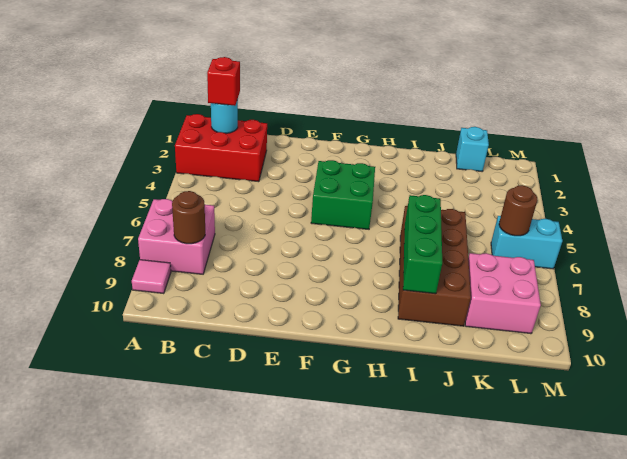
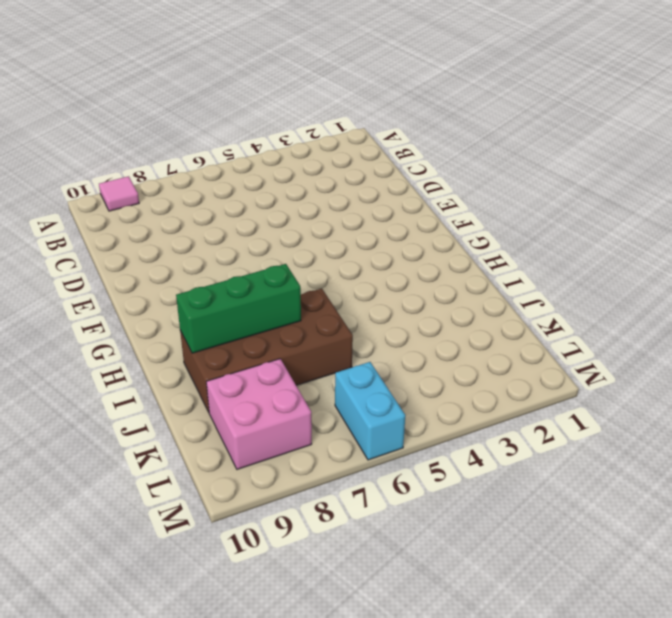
none -> red 2x3 brick [175,114,267,182]
none -> pink 2x2 brick [138,199,215,274]
none -> green 2x2 brick [311,160,375,229]

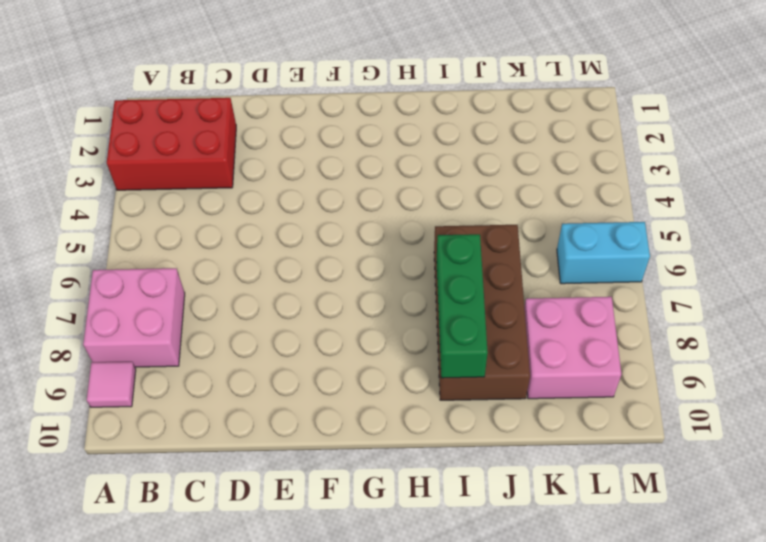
none -> green 2x2 brick [311,160,375,229]
none -> cyan 1x1 brick [456,127,489,171]
none -> cyan 1x1 round brick [211,99,238,133]

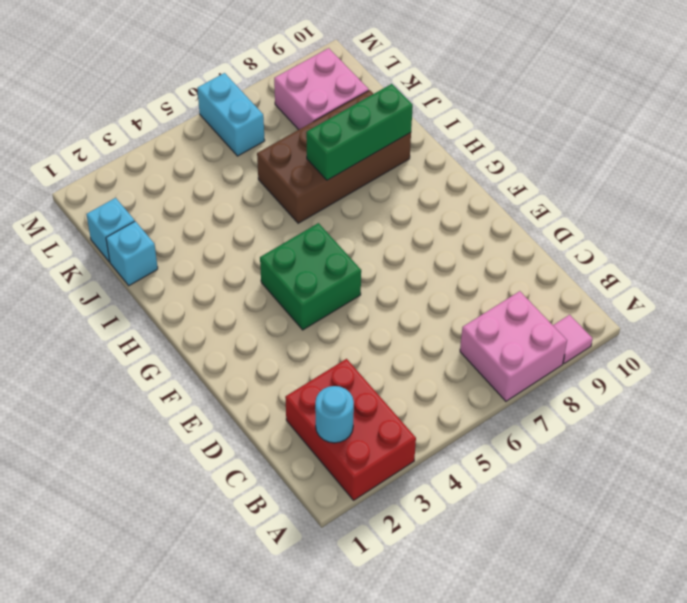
cyan 1x1 brick [106,221,158,286] -> none
none -> brown 1x1 round brick [172,191,205,244]
none -> brown 1x1 round brick [499,185,537,236]
none -> red 1x1 brick [207,57,240,106]

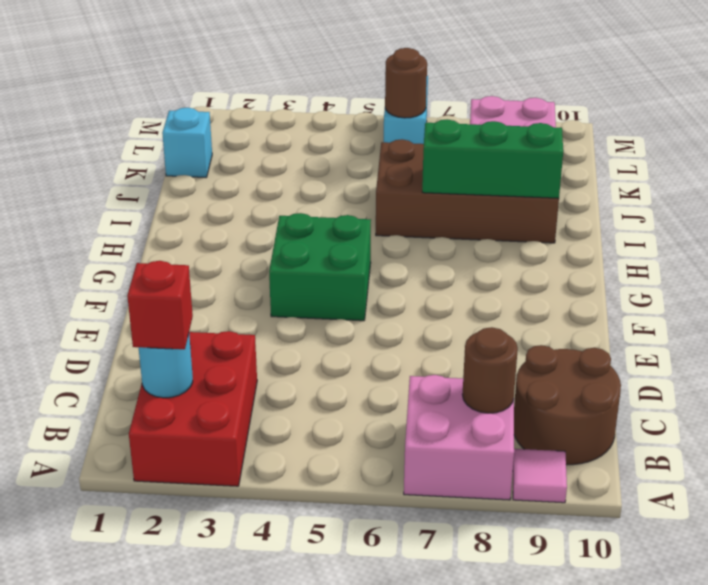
brown 2x2 round brick [514,345,621,465] -> none

